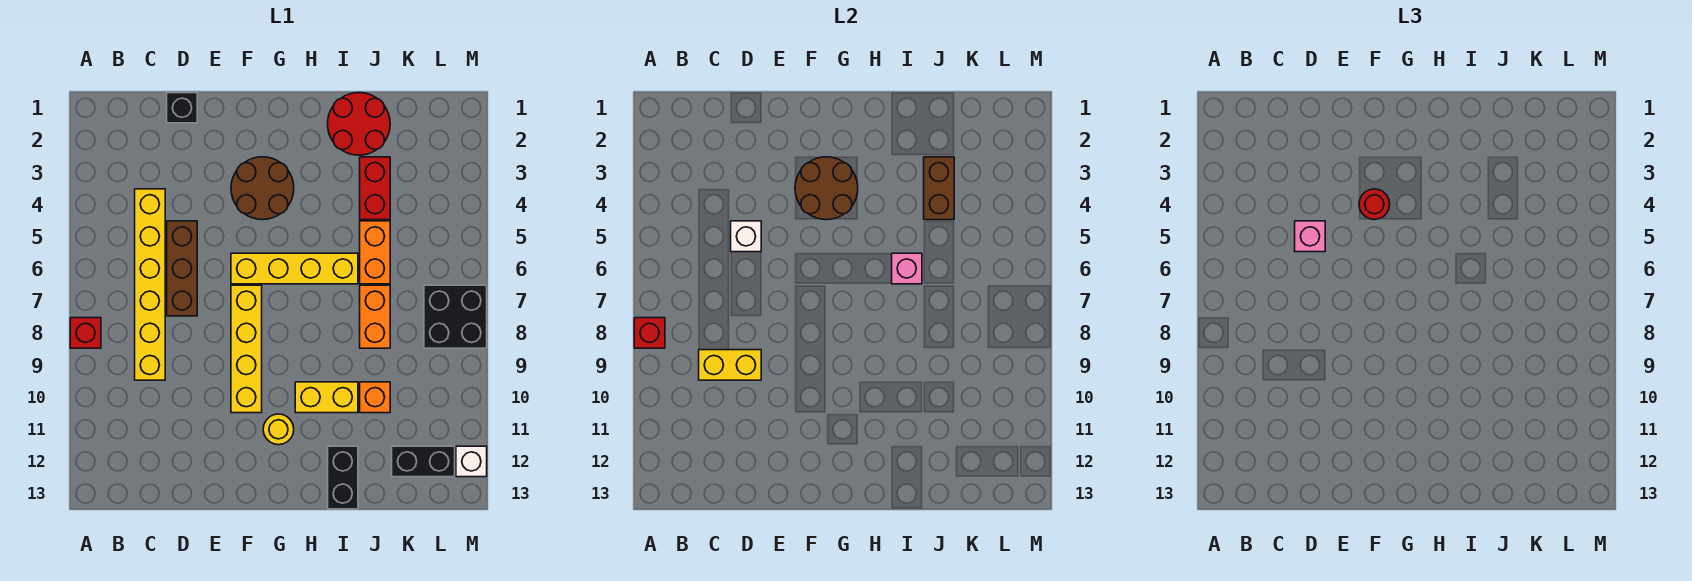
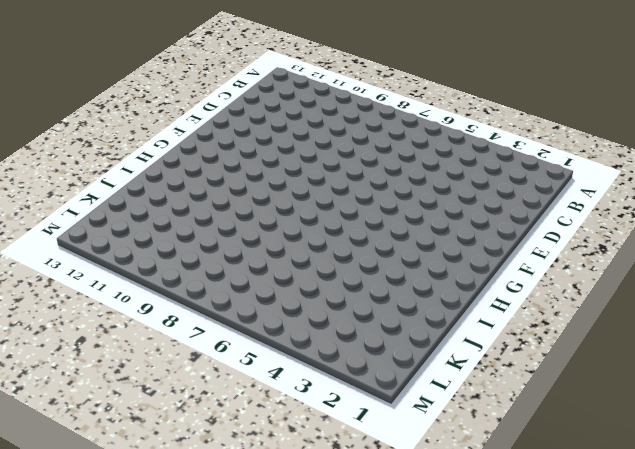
none -> red 1x1 brick [70,318,101,348]
none -> yellow 1x6 brick [135,189,165,380]
none -> black 1x1 brick [167,93,197,123]

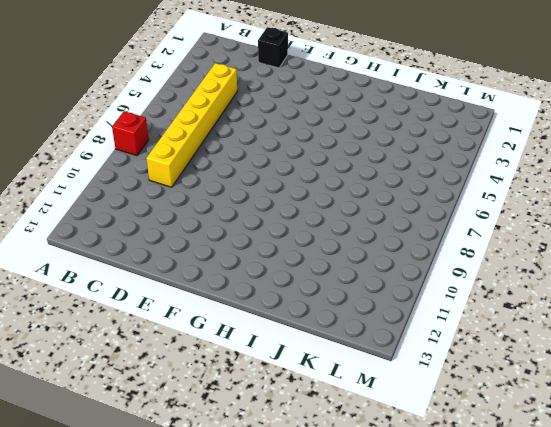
none -> brown 1x3 brick [167,221,197,316]
none -> brown 2x2 round brick [231,157,294,220]
none -> yellow 1x4 brick [231,253,358,284]

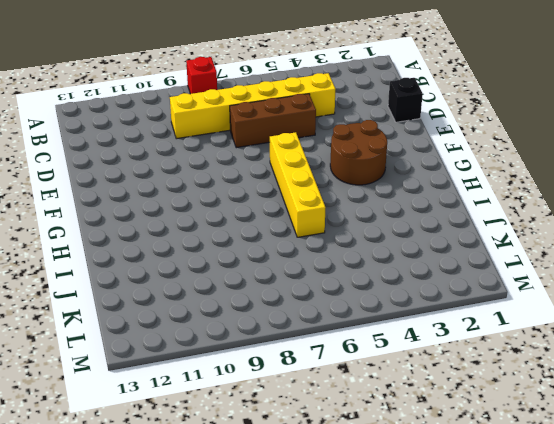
none -> yellow 1x4 brick [231,285,262,413]
none -> yellow 1x1 round brick [263,414,294,445]
none -> yellow 1x2 brick [295,382,358,413]

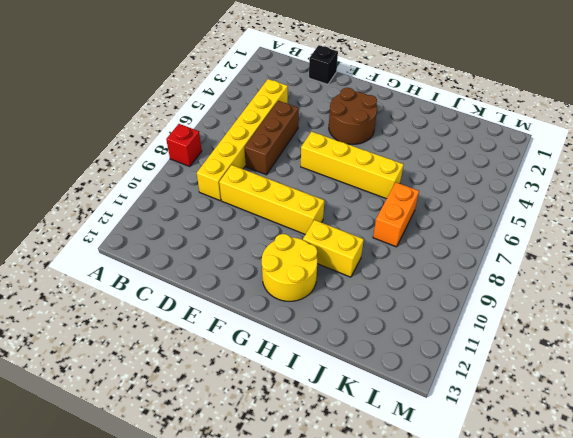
yellow 1x4 brick [219,165,324,234] -> yellow 1x4 brick turned to [231,285,262,413]
yellow 2x2 round brick [262,234,318,301] -> yellow 1x1 round brick [263,414,294,445]
none -> red 2x2 round brick [328,93,390,155]
none -> black 1x2 brick [328,446,358,509]
none -> red 1x2 brick [360,157,390,220]

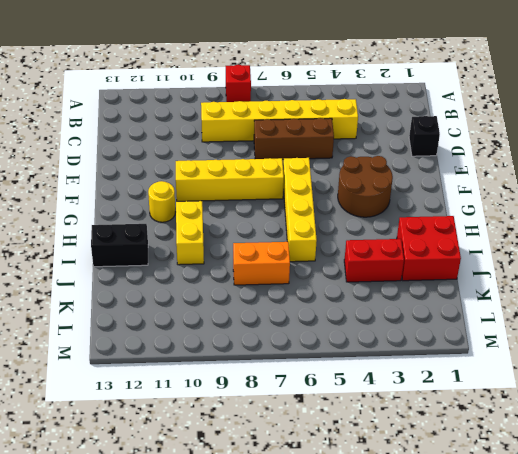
red 2x2 brick [397,216,461,281] -> red 2x2 round brick [328,93,390,155]
none -> orange 1x2 brick [360,221,390,284]
none -> orange 1x1 brick [360,382,390,413]
none -> black 1x2 brick [392,446,455,477]

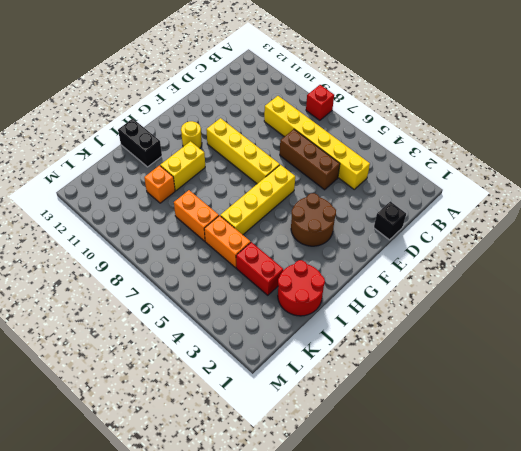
none -> black 1x2 brick [392,446,455,477]
none -> black 2x2 brick [424,285,487,348]
none -> white 1x1 brick [456,446,487,477]

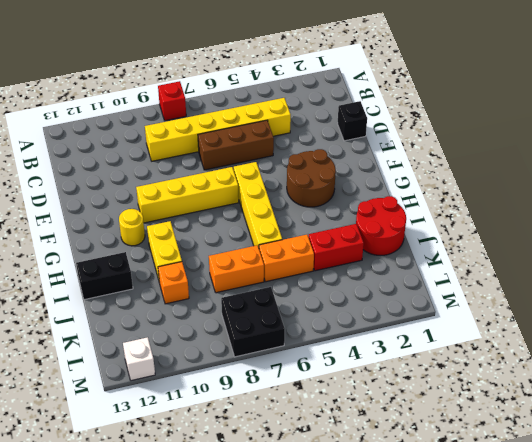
none -> black 1x2 brick [392,446,455,477]
none -> red 1x1 brick [634,318,665,348]
none -> yellow 1x2 brick [699,350,761,380]

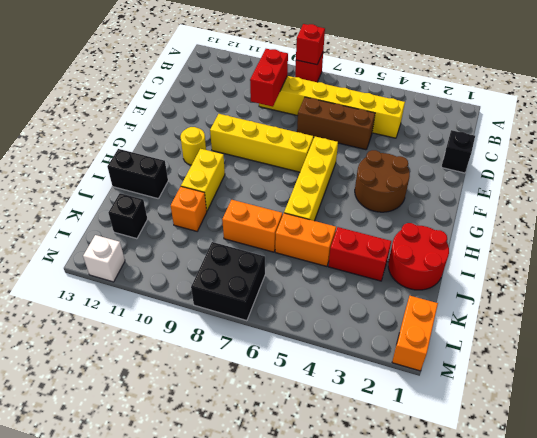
red 1x2 brick [250,49,288,107] -> yellow 1x2 brick [699,350,761,380]
black 1x1 brick [108,193,147,239] -> black 1x2 brick [392,446,455,477]
orange 1x2 brick [392,296,438,371] -> none
none -> white 1x1 brick [731,221,761,252]
none -> brown 2x2 round brick [795,157,858,220]
none -> pink 1x1 brick [892,253,922,284]

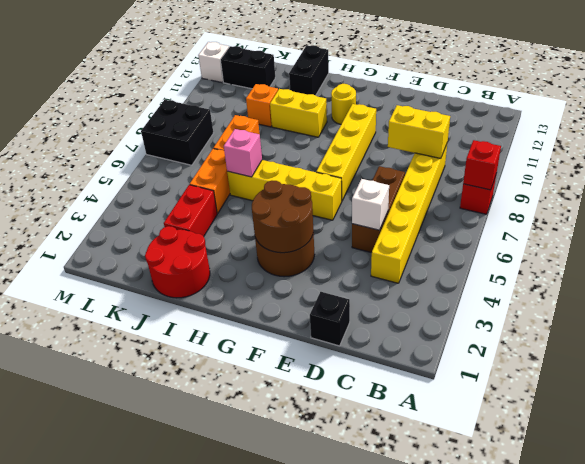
none -> brown 1x2 brick [924,157,954,220]
none -> pink 1x1 brick [1295,221,1325,252]
none -> red 1x1 round brick [1359,189,1390,220]

